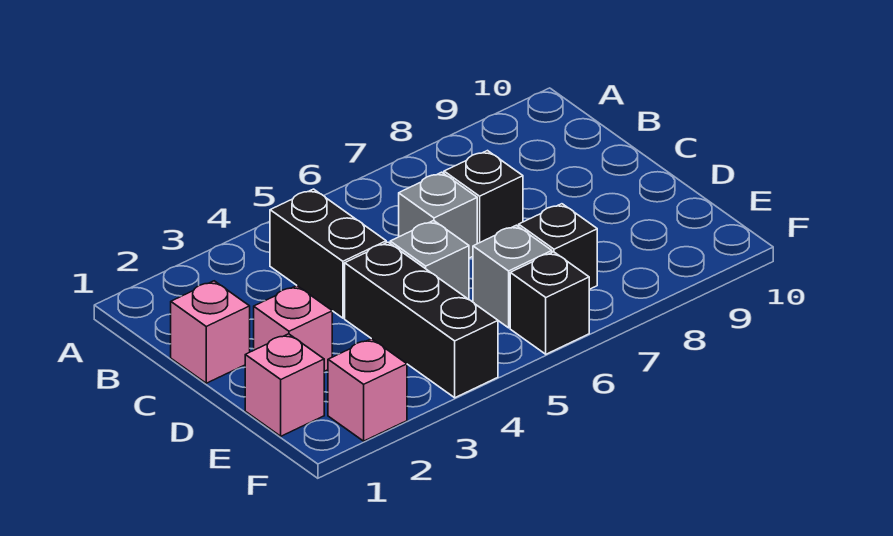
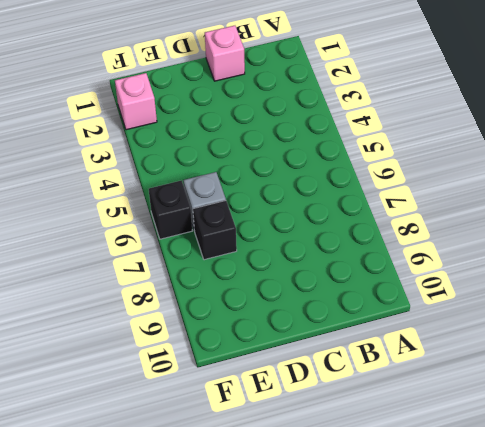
none -> black 1x2 brick [270,189,386,318]
none -> grey 1x1 brick [399,172,477,258]
none -> black 1x1 brick [444,151,523,244]

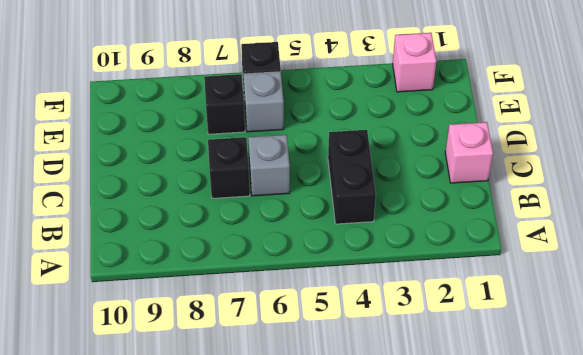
none -> pink 1x1 brick [254,286,332,371]
none -> black 1x3 brick [345,242,498,398]
none -> grey 1x1 brick [390,221,469,299]

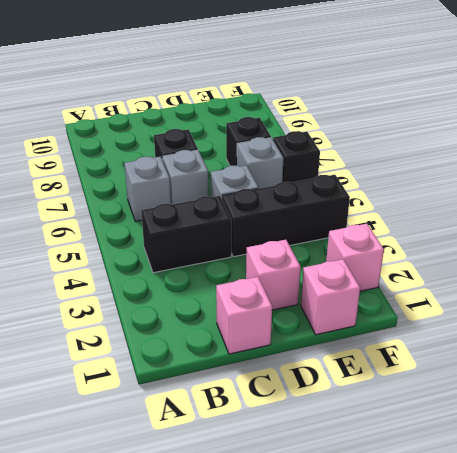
grey 1x1 brick [124,156,171,221] -> none

